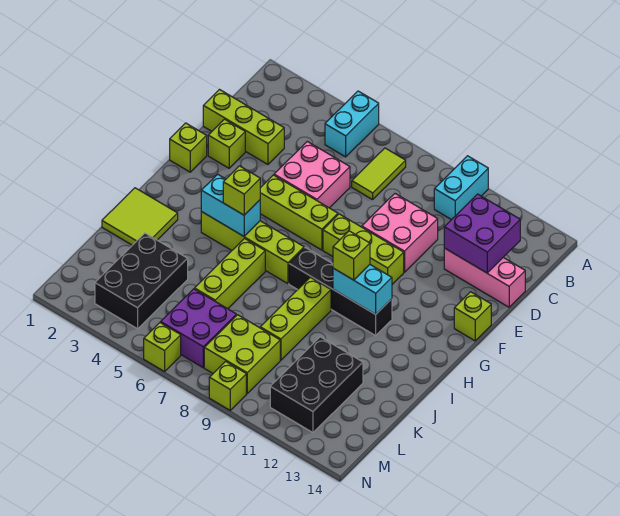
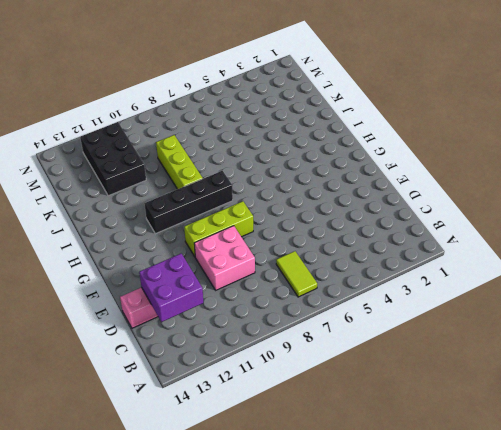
none -> cyan 1x2 brick [325,91,379,157]
none -> cyan 1x2 brick [434,156,488,220]
none -> lime 1x3 brick [203,90,284,164]

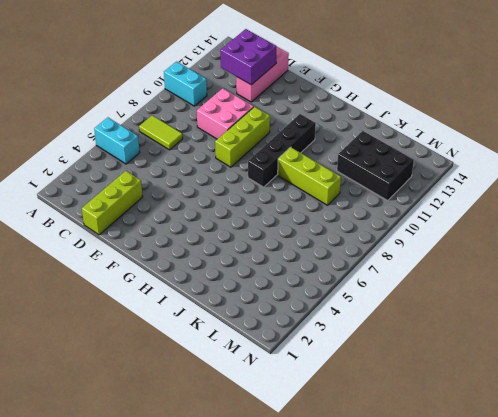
none -> pink 2x2 brick [274,141,350,208]
none -> lime 1x1 brick [208,119,245,168]
none -> lime 1x1 brick [170,123,207,172]

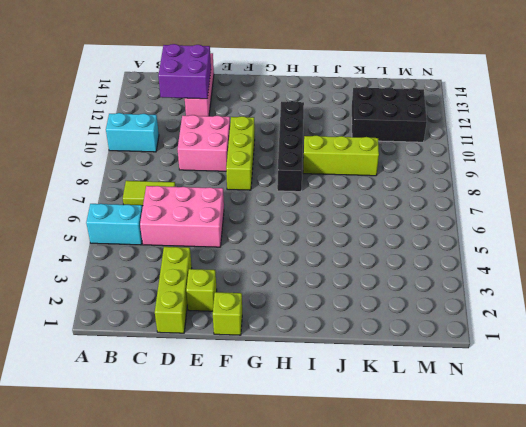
pink 2x3 brick [140,186,224,247] -> pink 2x2 brick [274,141,350,208]
none -> lime 1x3 brick [260,175,338,250]
none -> lime 1x1 brick [454,292,491,341]
none -> lime 1x4 brick [201,212,304,284]

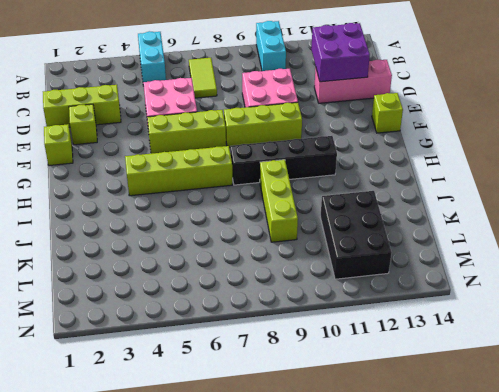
none -> lime 2x2 tile [102,188,178,245]
none -> lime 1x3 brick [195,239,265,309]
none -> black 2x3 brick [95,233,188,329]

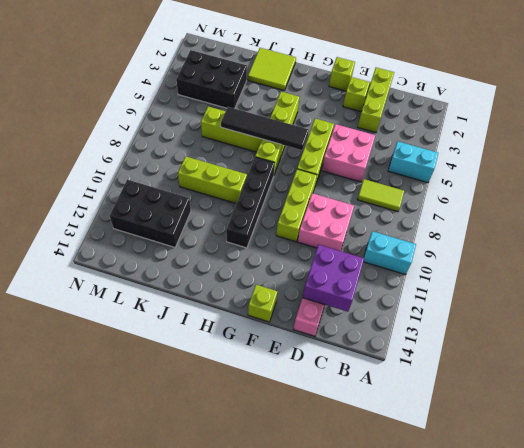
black 1x4 tile [221,107,309,150] -> none
none -> purple 2x2 brick [161,289,236,368]
none -> lime 2x2 brick [204,315,280,394]
none -> lime 1x1 brick [144,323,181,372]

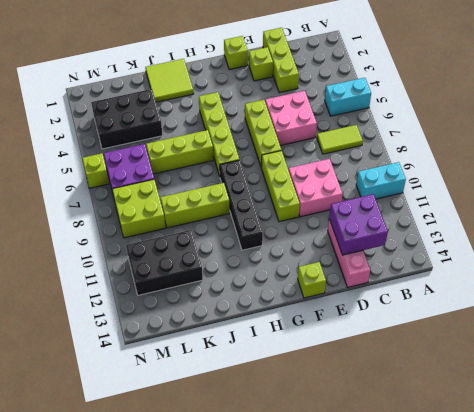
none -> lime 1x1 brick [209,361,246,410]
none -> cyan 1x2 brick [201,174,260,236]
none -> cyan 1x2 brick [333,265,392,314]

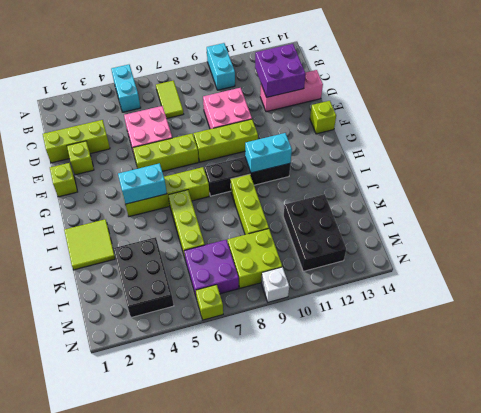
white 1x1 brick [261,267,289,302] -> lime 1x1 brick [209,361,246,410]
none -> lime 1x1 brick [223,166,260,215]
none -> lime 1x1 brick [333,231,370,280]

